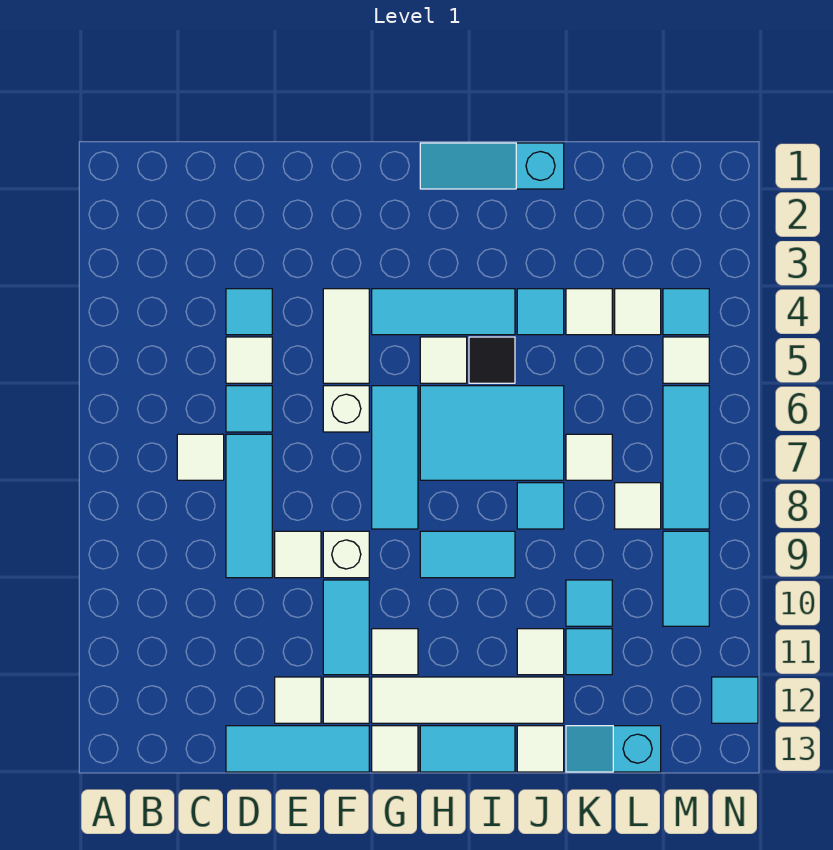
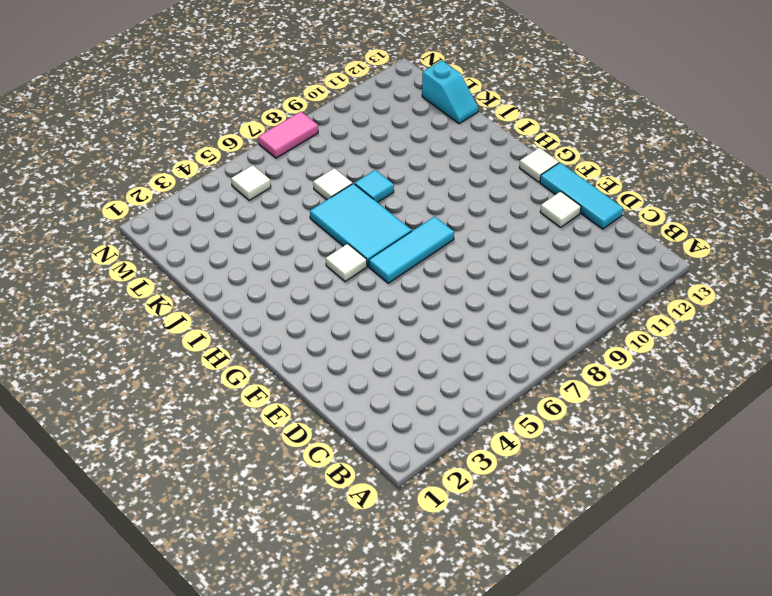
pink 1x2 tile [258,111,318,158] -> none
none -> white 1x1 tile [177,434,224,480]
none -> cyan 1x1 tile [226,289,272,335]
none -> white 1x1 tile [226,337,272,383]
none -> cyan 1x1 tile [226,386,272,432]

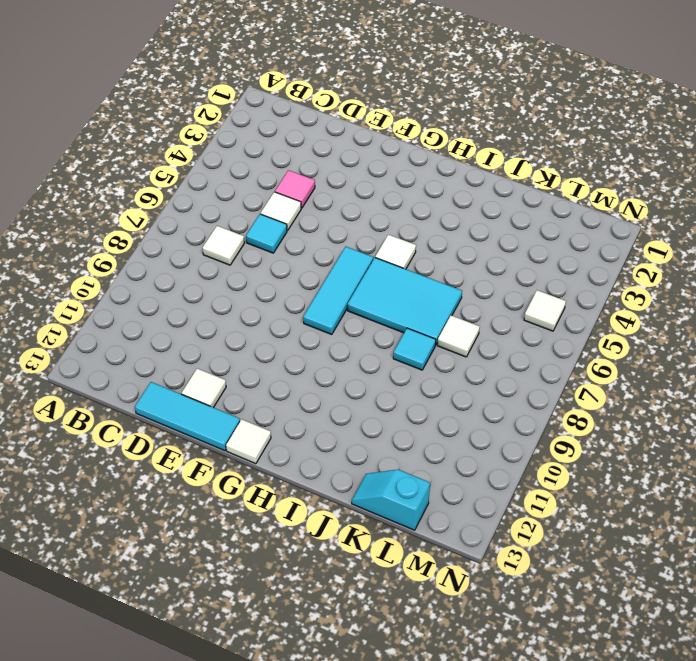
pink 1x1 tile [275,170,315,208] -> cyan 1x1 tile [226,289,272,335]
none -> cyan 1x3 tile [226,434,272,578]
none -> white 1x1 tile [275,531,321,578]
none -> white 1x2 tile [323,289,369,383]
none -> white 1x1 brick [323,386,369,432]

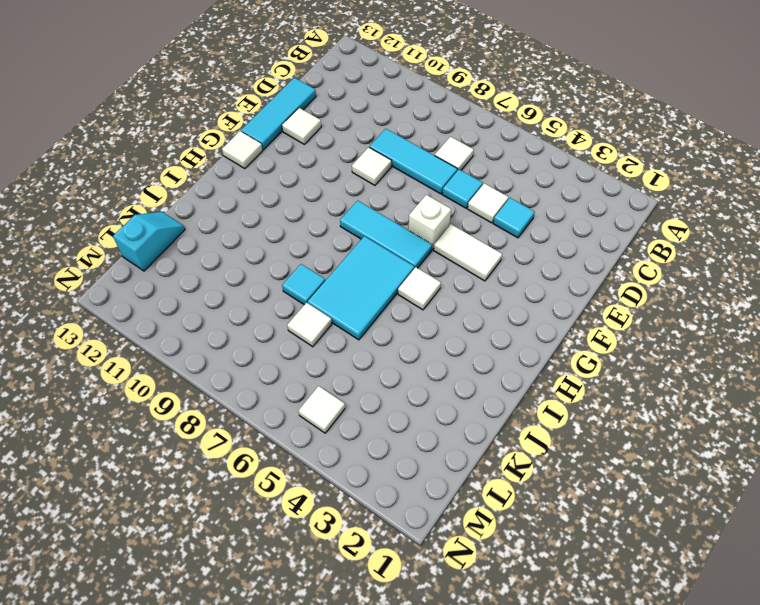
none -> white 1x1 brick [323,531,369,578]
none -> cyan 1x2 tile [323,580,369,675]
none -> white 1x1 tile [323,677,369,723]
none -> cyan 1x3 tile [372,289,515,335]

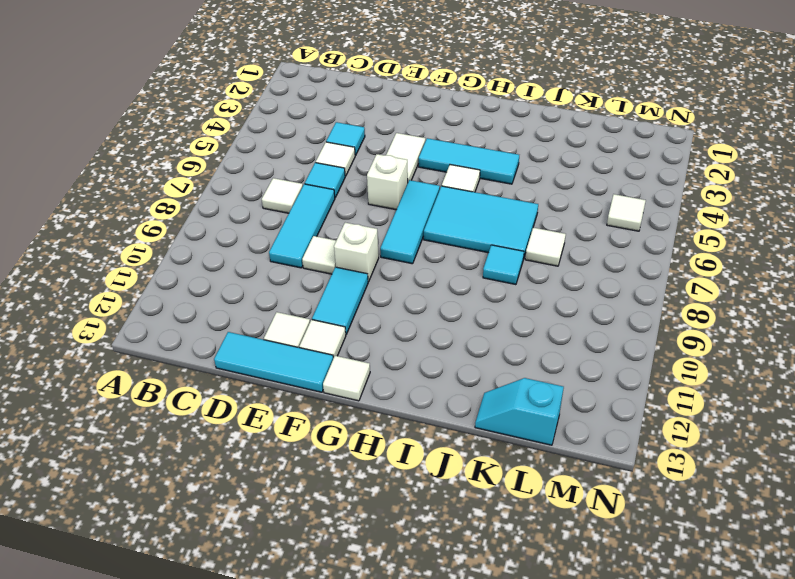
none -> white 1x1 tile [372,629,418,675]
none -> white 1x4 tile [372,677,564,723]
none -> cyan 1x3 slope [420,143,564,189]
none -> cyan 1x2 tile [420,531,515,578]

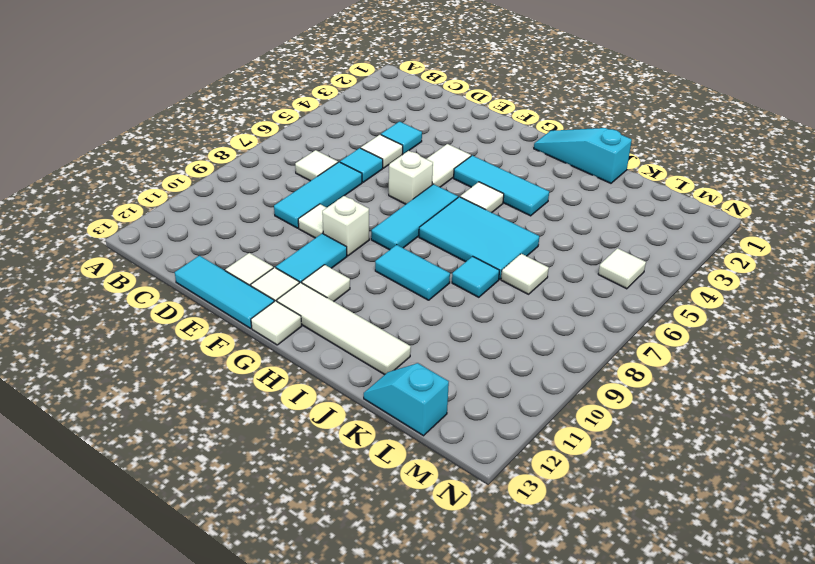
none -> cyan 1x2 tile [420,726,515,772]
none -> black 1x1 tile [469,337,515,383]
none -> cyan 1x1 tile [517,289,564,335]
none -> white 1x1 tile [517,629,564,675]

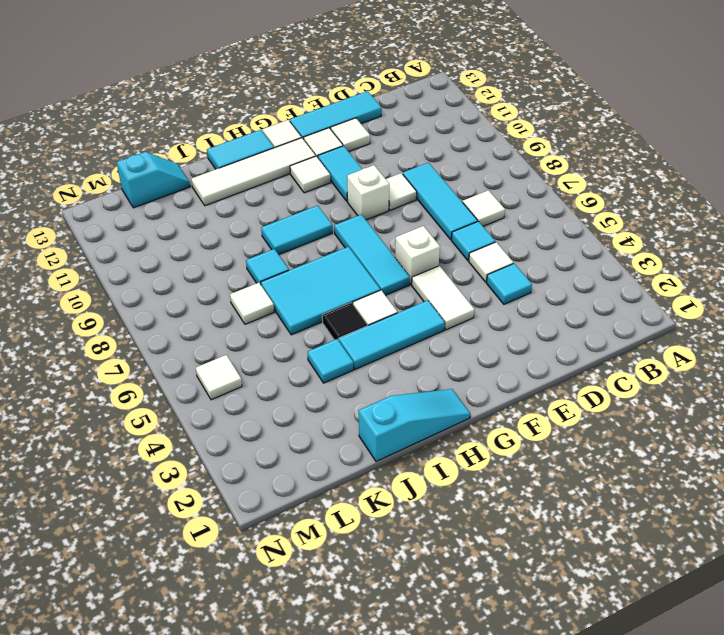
none -> white 1x1 tile [517,629,564,675]
none -> white 1x1 tile [517,726,564,772]
none -> white 1x1 tile [566,289,612,335]
none -> cyan 1x1 tile [566,580,612,626]

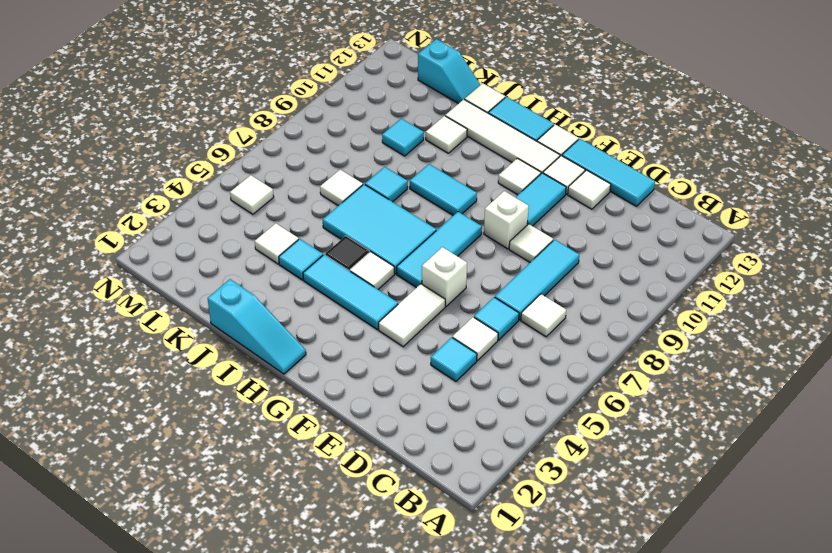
none -> cyan 1x1 tile [566,629,612,675]
none -> white 1x1 tile [615,289,661,335]
none -> white 1x1 tile [615,483,661,529]
none -> cyan 1x1 tile [663,289,709,335]

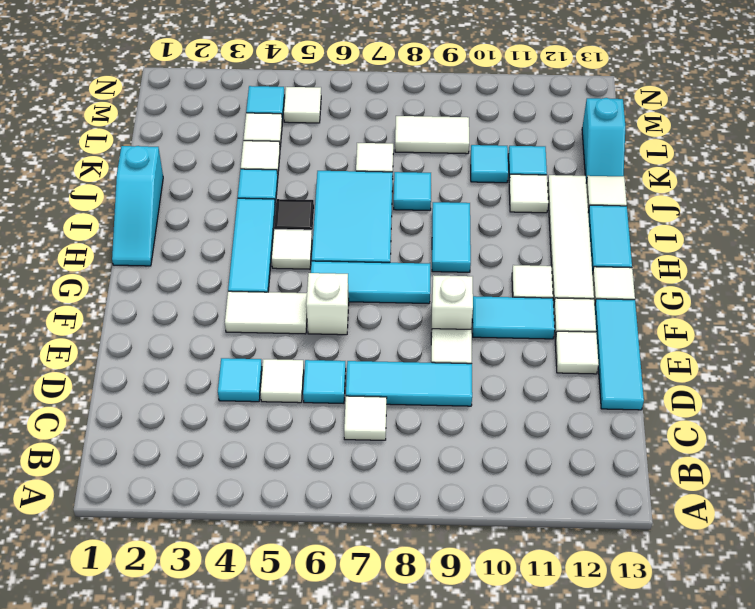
white 1x2 tile [395,116,469,154] -> white 1x1 tile [615,483,661,529]
none -> cyan 1x3 tile [663,386,709,529]
none -> cyan 1x2 tile [663,531,709,626]
none -> cyan 1x1 tile [712,677,758,723]

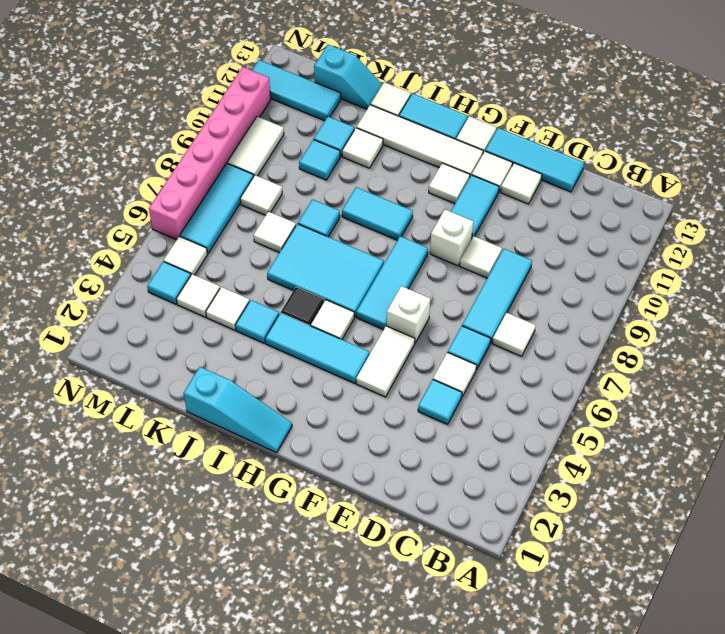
cyan 1x3 tile [252,60,341,121] -> cyan 1x1 tile [712,677,758,723]
white 1x2 tile [227,117,284,176] -> cyan 1x2 tile [663,531,709,626]
pink 1x6 brick [149,67,271,240] -> none

